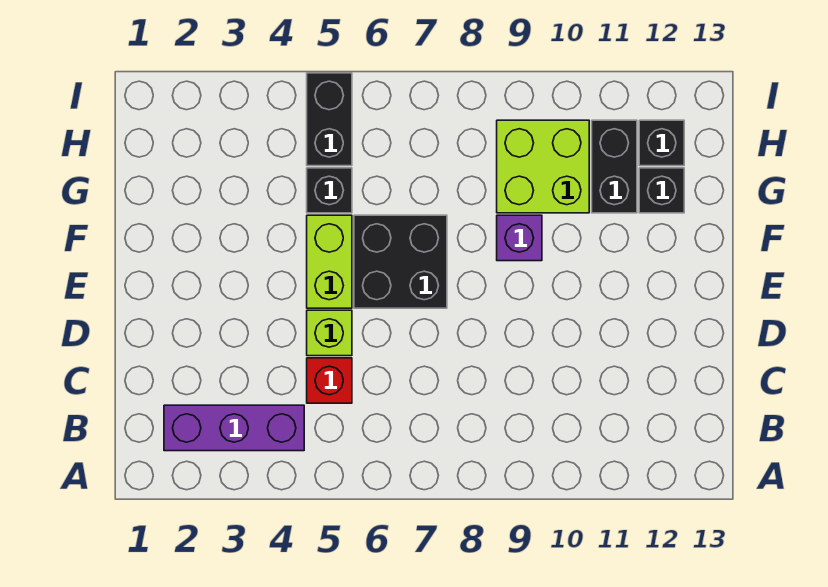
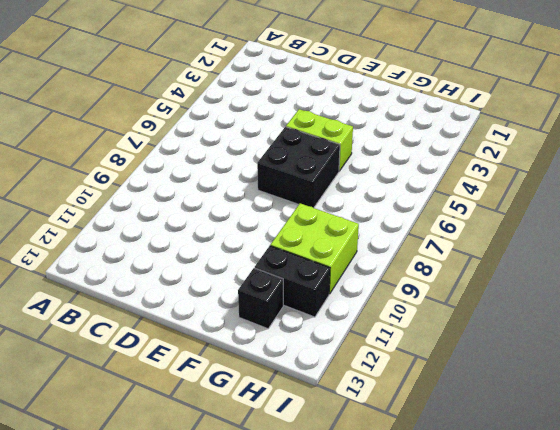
none -> purple 1x3 brick [164,405,304,451]
none -> red 1x1 brick [307,358,352,403]
none -> lime 1x1 brick [307,310,352,356]

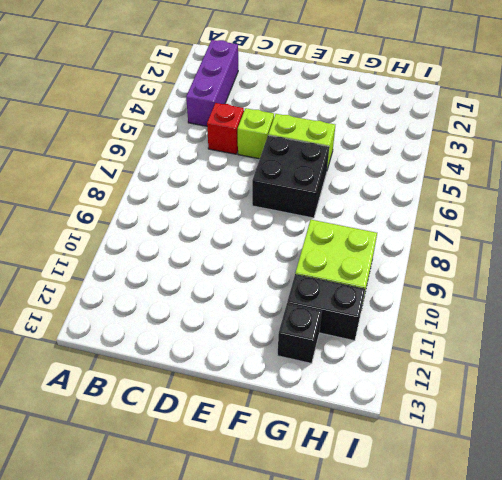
none -> purple 1x1 brick [497,215,542,261]
none -> black 1x1 brick [307,168,352,213]
none -> black 1x2 brick [307,73,352,166]

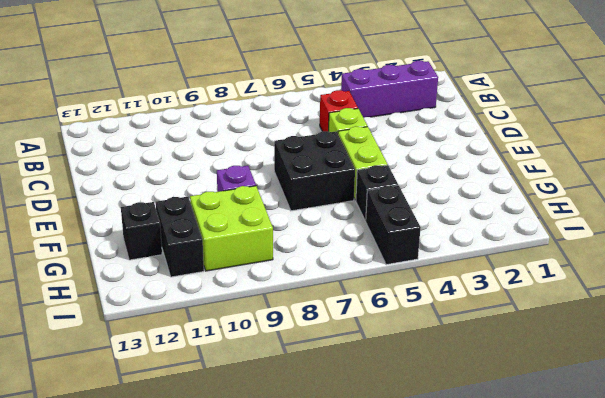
none -> black 1x1 brick [639,120,684,166]

